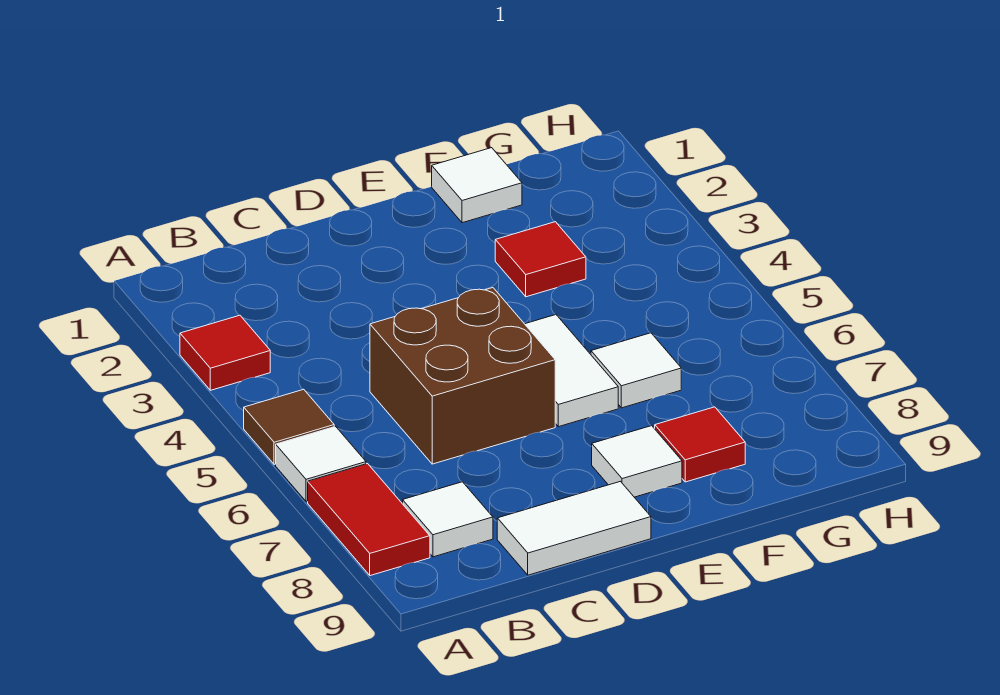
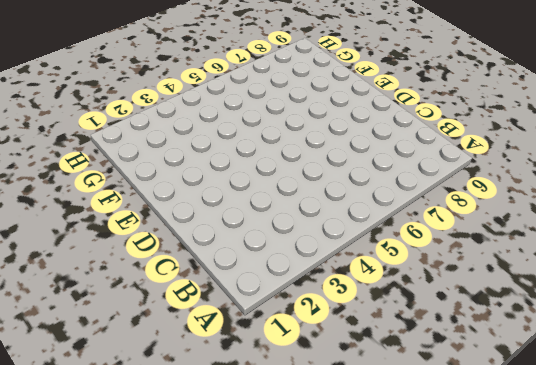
none -> red 1x1 tile [180,315,270,390]
none -> brown 1x1 tile [244,389,334,465]
none -> white 1x1 tile [276,426,366,502]

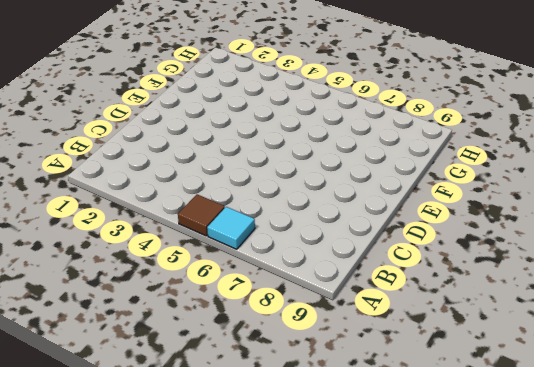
cyan 1x1 tile [207,207,255,249] -> white 1x1 tile [276,426,366,502]
none -> red 1x1 tile [180,315,270,390]
none -> red 1x2 tile [308,464,430,576]
none -> white 1x1 tile [403,482,493,557]

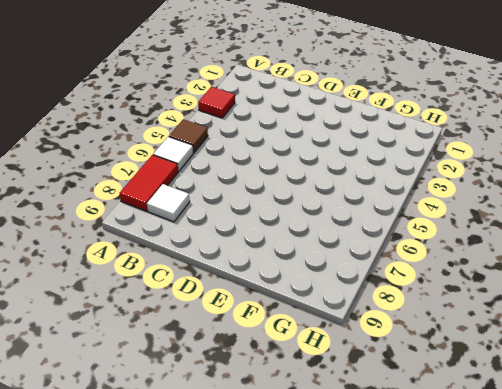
none -> brown 2x2 brick [370,288,555,464]
none -> white 1x2 tile [497,481,651,575]
none -> white 1x2 tile [525,315,618,427]

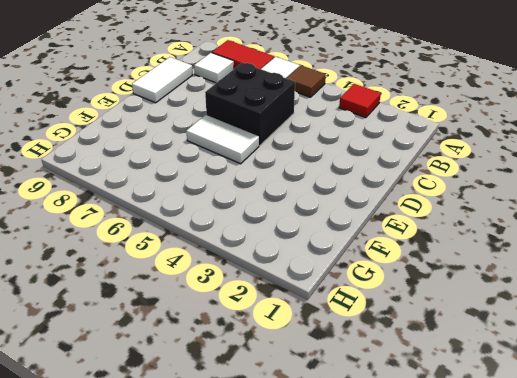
black 2x2 brick [205,63,295,146] -> brown 2x2 brick [370,288,555,464]
none -> white 1x1 tile [592,426,682,497]
none -> white 1x1 tile [432,148,522,223]
none -> red 1x1 tile [495,222,586,297]

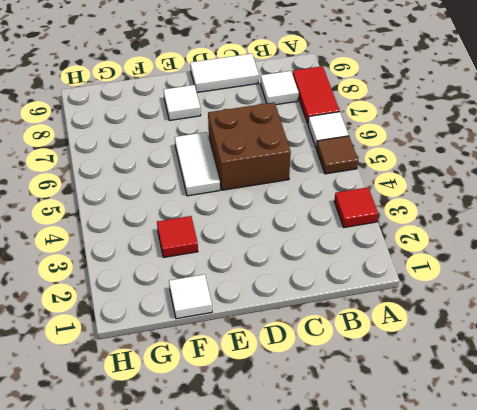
none -> white 1x1 tile [591,333,681,408]
none -> red 1x1 tile [655,407,745,482]

